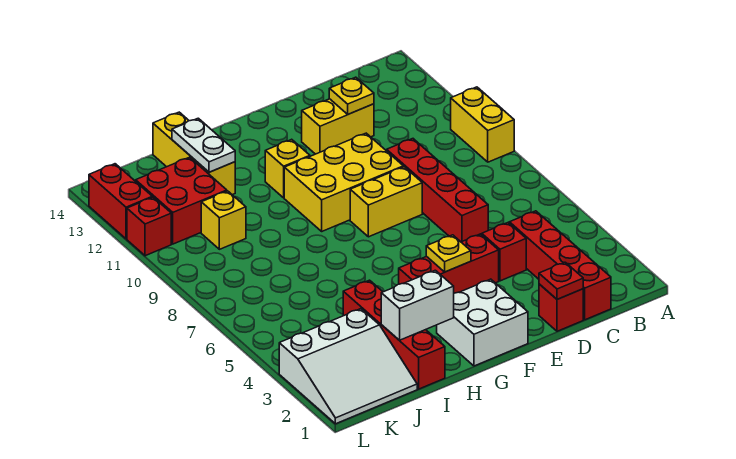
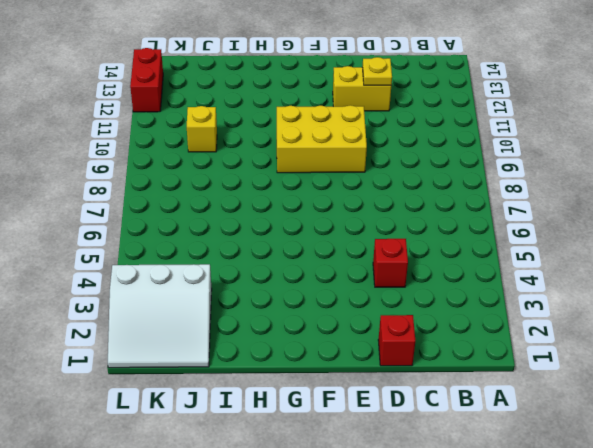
none -> yellow 1x2 brick [451,87,514,162]
none -> red 1x4 brick [509,211,611,320]
none -> red 1x4 brick [387,139,488,242]

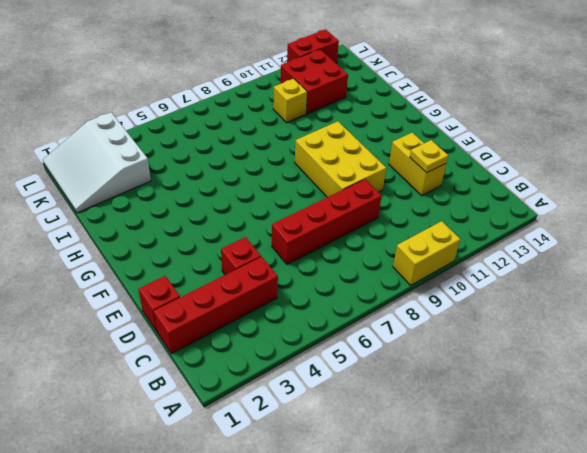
none -> red 1x3 brick [399,234,499,293]
none -> yellow 1x2 brick [350,167,422,237]
none -> white 2x2 brick [437,279,528,366]

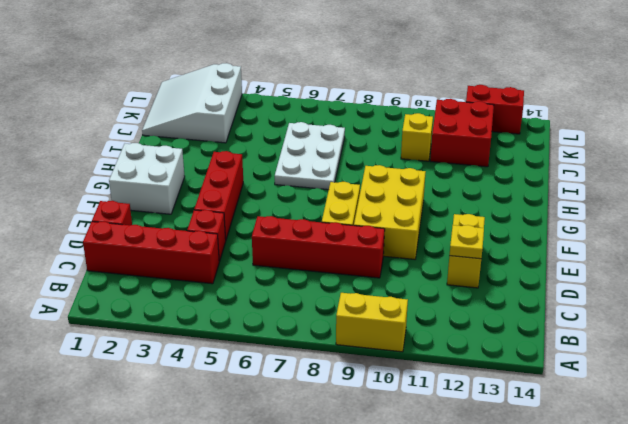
white 2x3 plate [275,122,345,190] -> none
none -> yellow 1x1 brick [265,139,310,198]
none -> red 1x4 brick [343,280,445,389]
none -> yellow 1x3 brick [153,112,235,195]

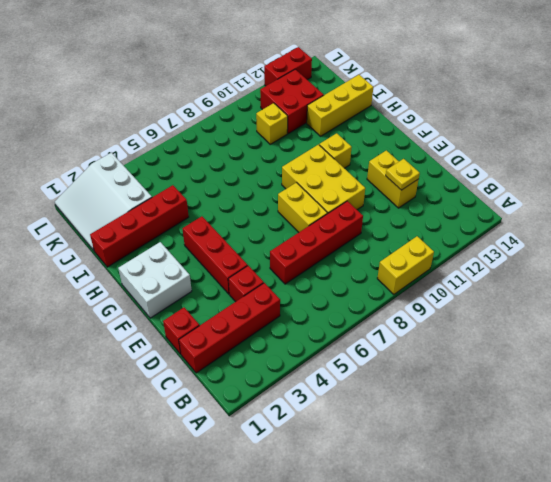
none -> red 1x1 brick [127,197,171,256]
none -> red 1x1 plate [539,262,583,299]
none -> yellow 1x1 plate [426,235,471,272]

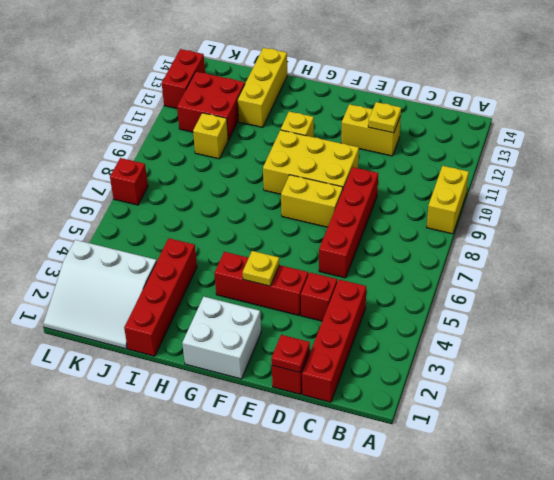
red 1x1 brick [110,158,148,205] -> red 1x1 brick moved to [127,197,171,256]
none -> white 1x2 brick [381,270,454,340]
none -> white 1x2 plate [172,118,235,172]

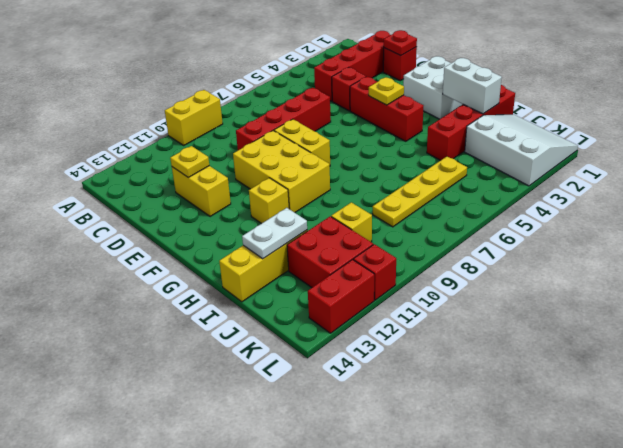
yellow 1x4 plate [373,156,467,227] -> none

